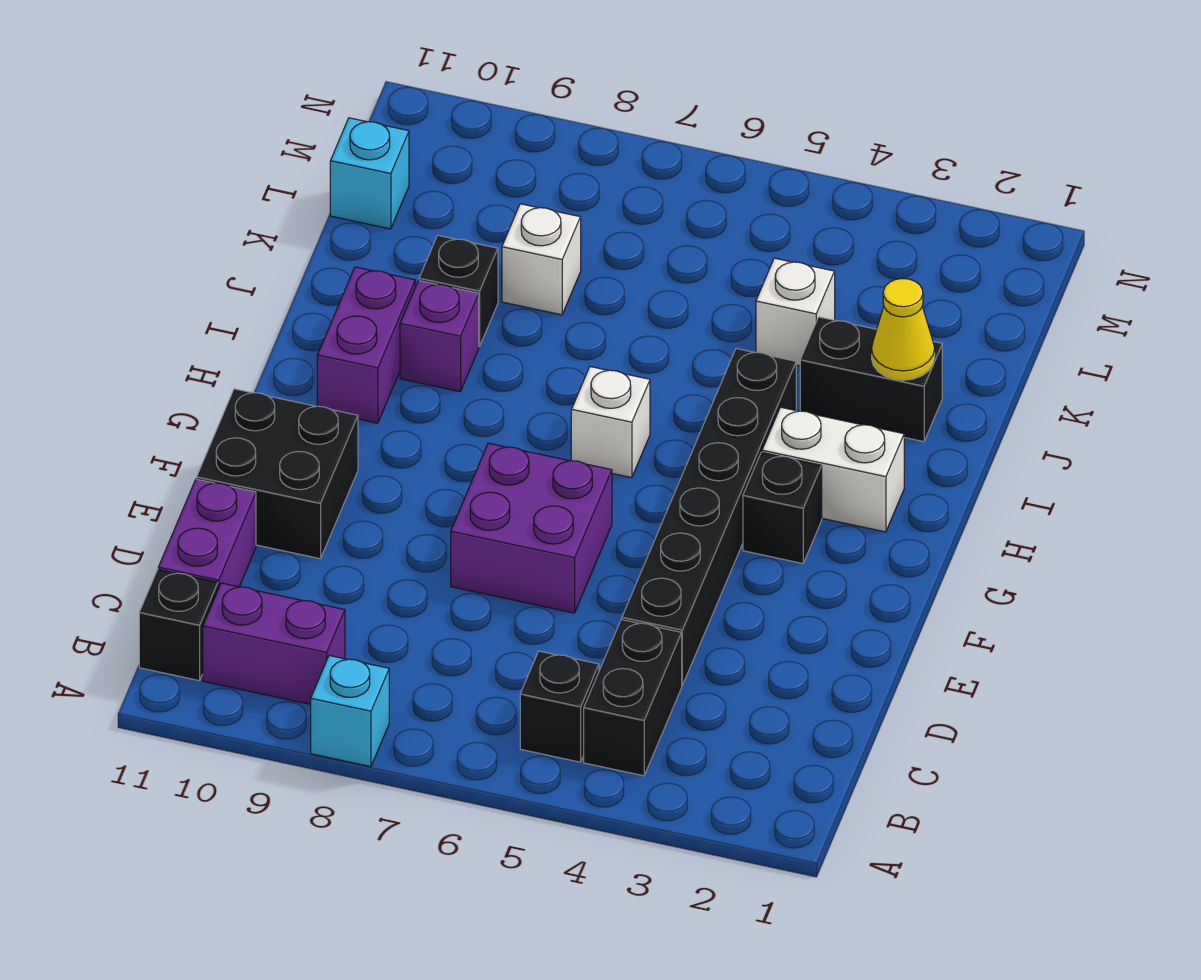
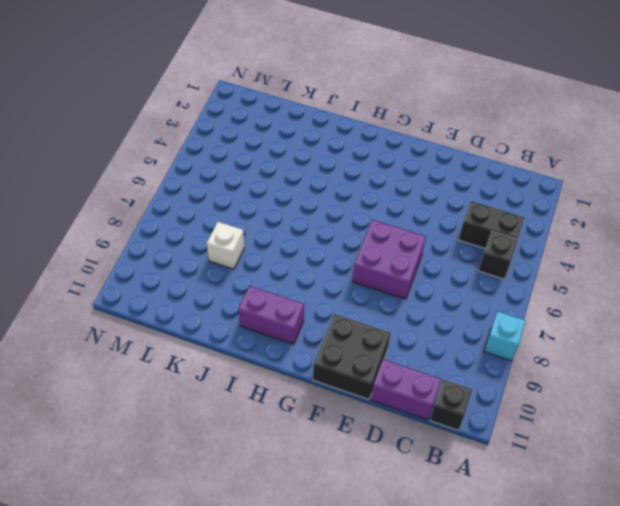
none -> purple 1x2 brick [203,583,345,704]
none -> black 1x6 brick [622,349,796,685]
none -> black 1x1 brick [743,452,822,564]

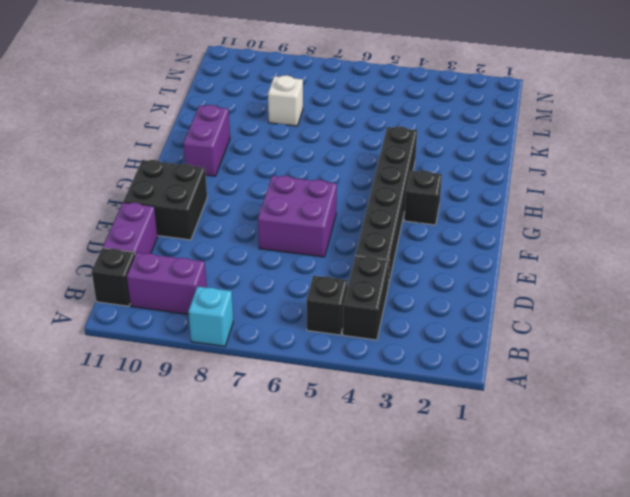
none -> white 1x2 brick [762,407,904,532]
none -> white 1x1 brick [571,367,650,478]
none -> purple 1x1 brick [400,281,479,392]

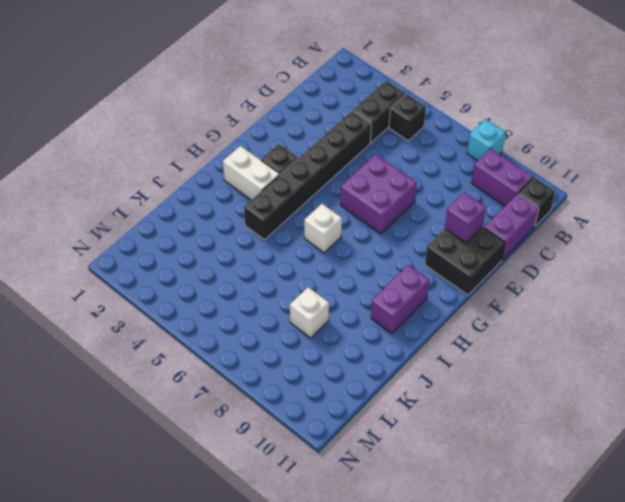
purple 1x1 brick [445,193,486,243] -> purple 1x1 brick moved to [400,281,479,392]
none -> black 1x2 brick [800,317,942,442]
none -> black 1x1 brick [419,236,498,346]
none -> white 1x1 brick [756,258,835,366]

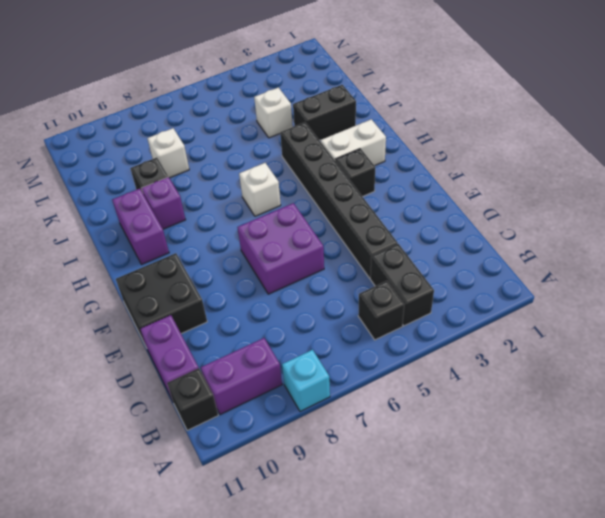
none -> cyan 1x1 brick [330,118,409,229]
none -> yellow 1x1 cone [872,278,935,380]

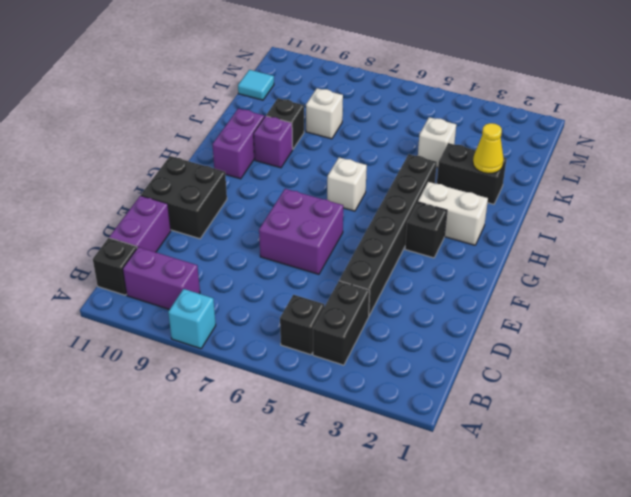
cyan 1x1 tile [238,70,274,100] -> cyan 1x1 brick [330,118,409,229]

